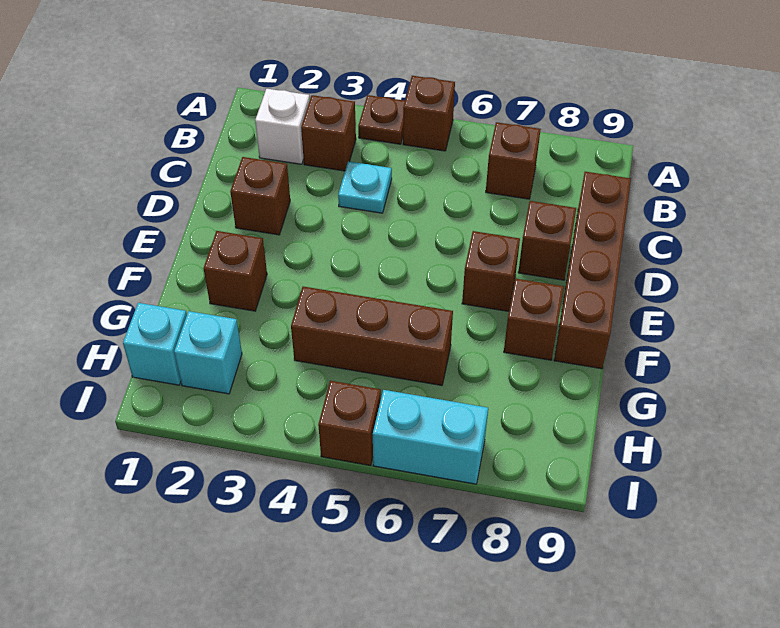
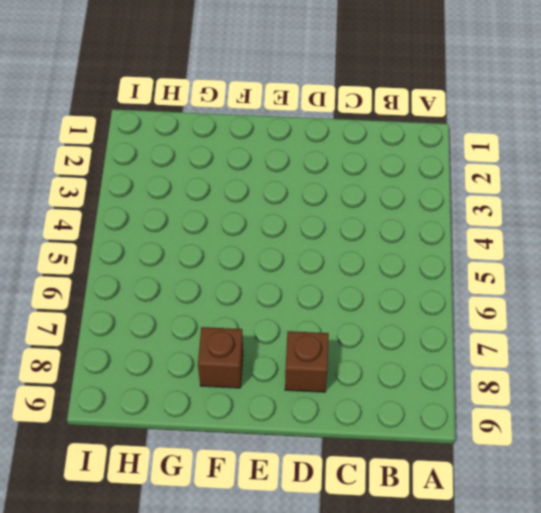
none -> brown 1x1 plate [358,95,405,144]
none -> brown 1x1 brick [403,76,455,151]
none -> white 1x1 brick [255,89,310,164]

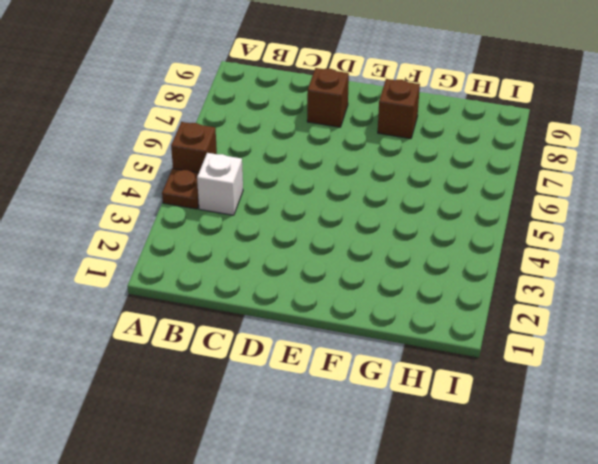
white 1x1 brick [197,153,243,215] -> white 1x1 brick moved to [255,89,310,164]
none -> brown 1x1 brick [301,95,356,171]
none -> brown 1x1 brick [486,122,541,199]
none -> cyan 1x1 plate [338,161,392,213]

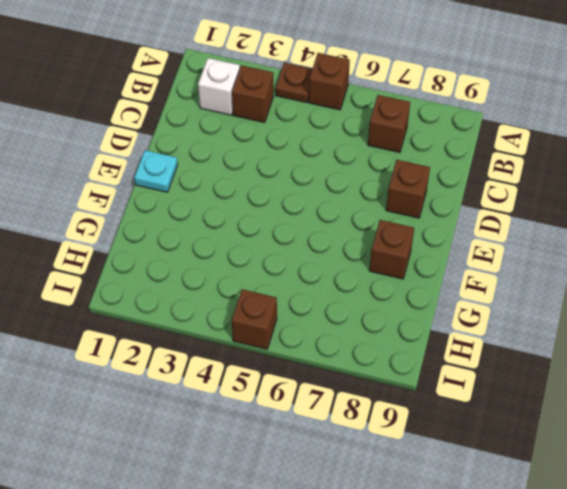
cyan 1x1 plate [134,150,178,192] -> cyan 1x1 plate moved to [338,161,392,213]
none -> brown 1x4 brick [554,172,631,369]
none -> brown 1x1 brick [230,157,290,235]
none -> brown 1x1 brick [462,231,520,311]

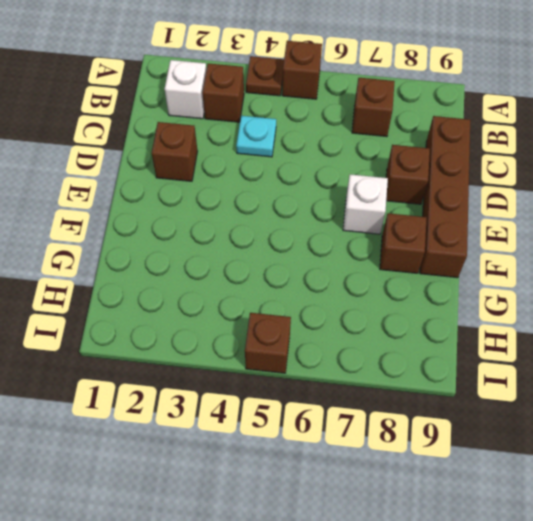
white 1x1 brick [343,174,388,234] -> brown 1x1 brick [462,231,520,311]
none -> brown 1x1 brick [203,231,267,311]
none -> brown 1x3 brick [291,287,453,385]
none -> cyan 1x1 brick [123,303,187,385]

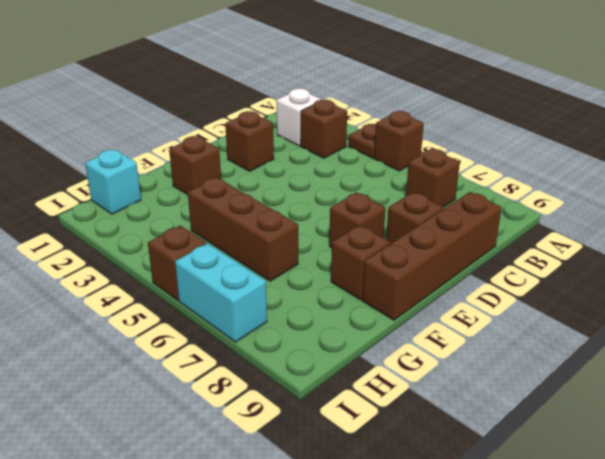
none -> cyan 1x1 plate [338,161,392,213]
none -> cyan 1x1 brick [174,311,242,394]

